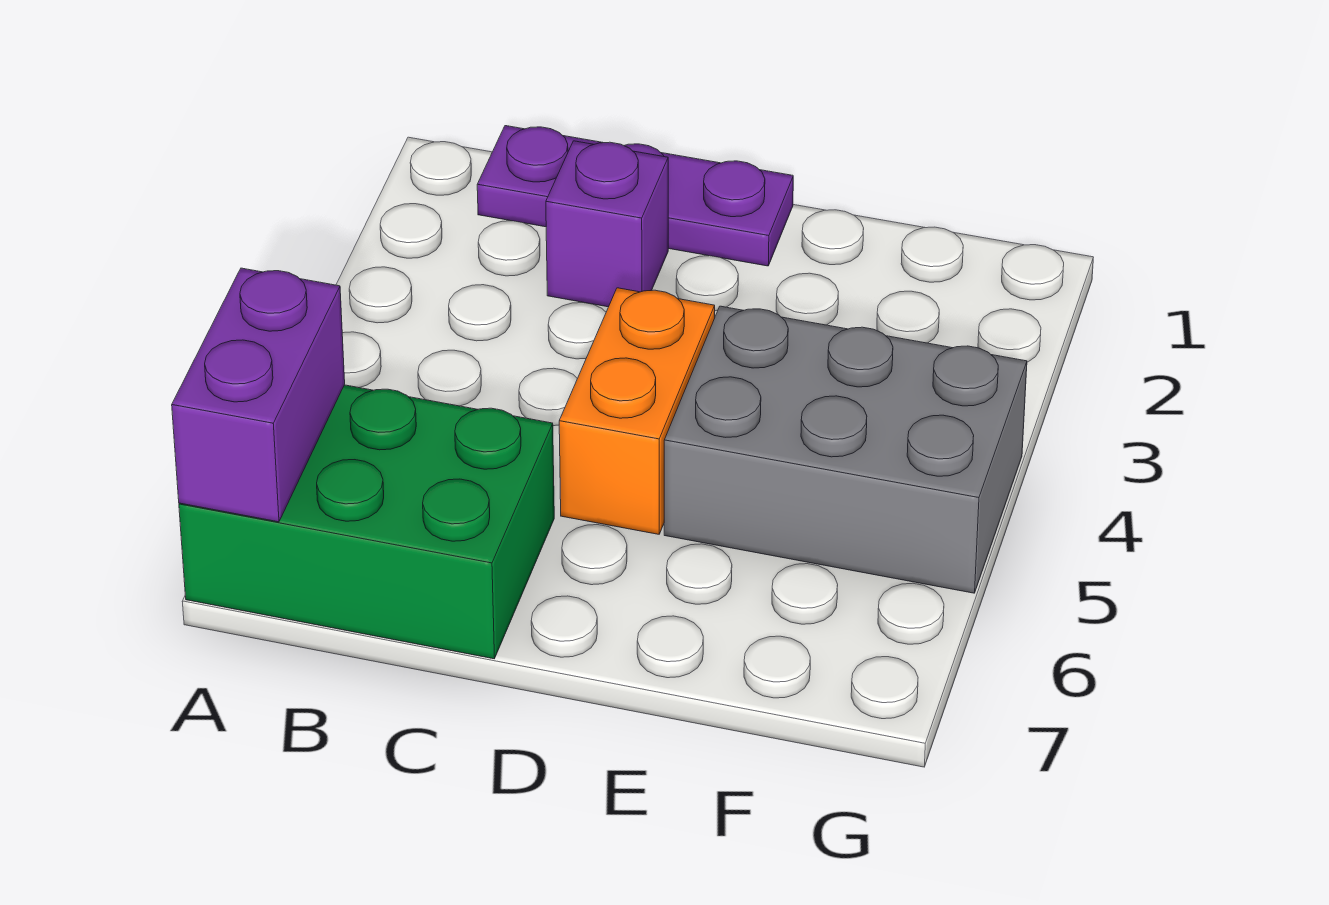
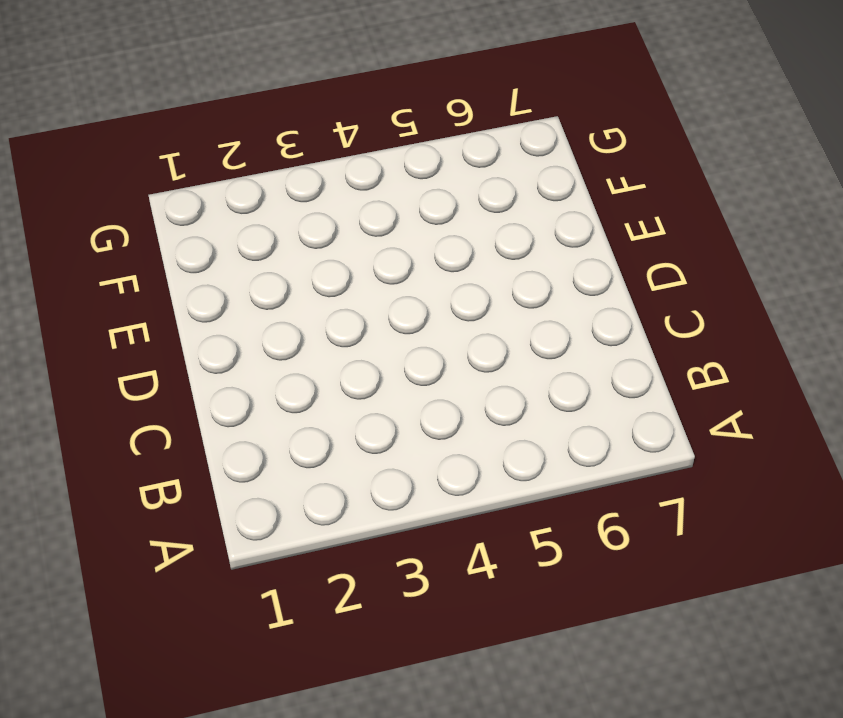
none -> green 2x3 brick [179,385,554,659]
none -> purple 1x3 plate [477,126,793,266]

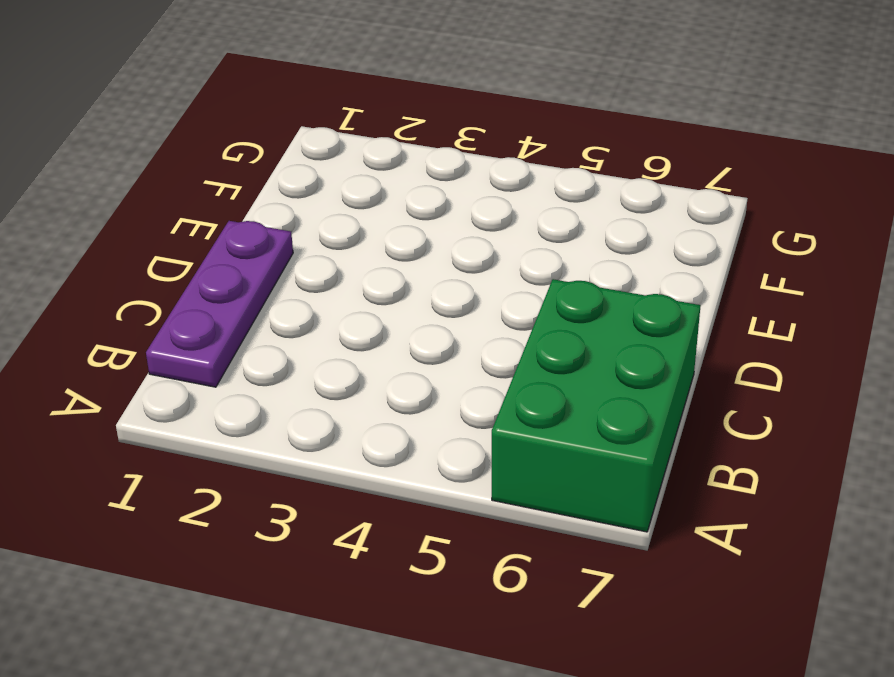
none -> purple 1x1 brick [546,141,668,307]
none -> orange 1x2 brick [559,288,715,534]

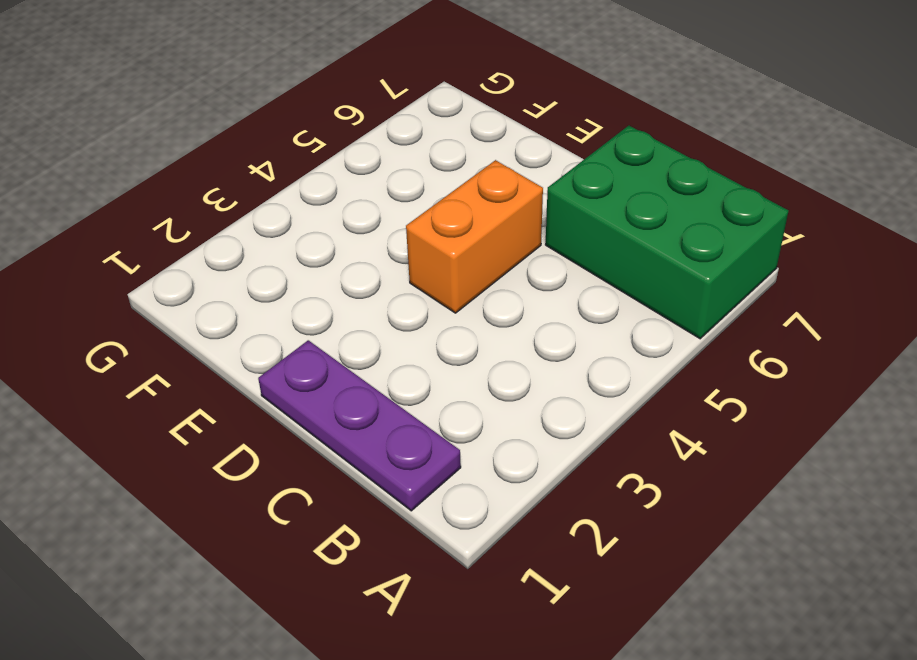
none -> purple 1x1 brick [546,141,668,307]
none -> grey 2x3 brick [664,306,1027,593]

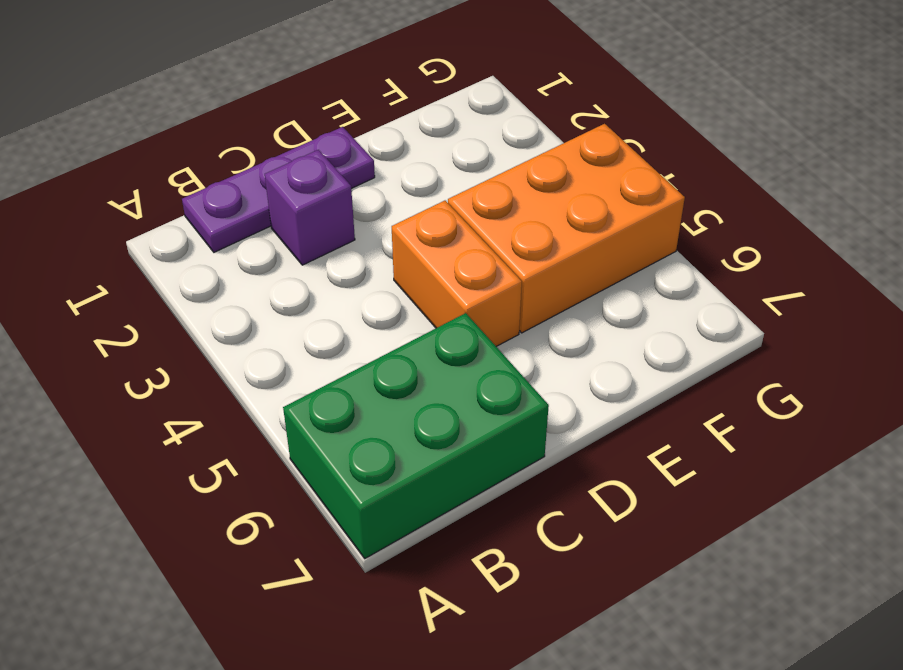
orange 2x3 brick [448,124,685,333] -> grey 2x3 brick [664,306,1027,593]
none -> purple 1x2 brick [172,268,345,522]

